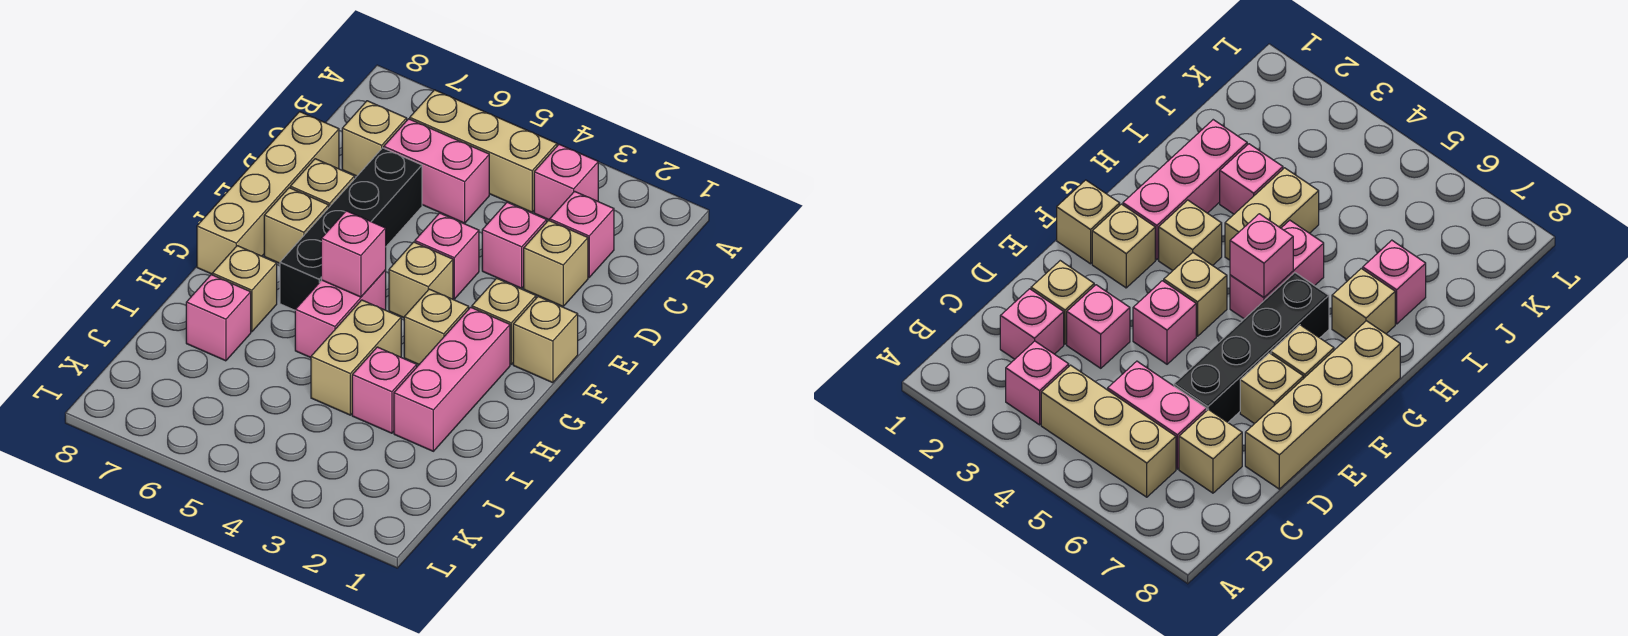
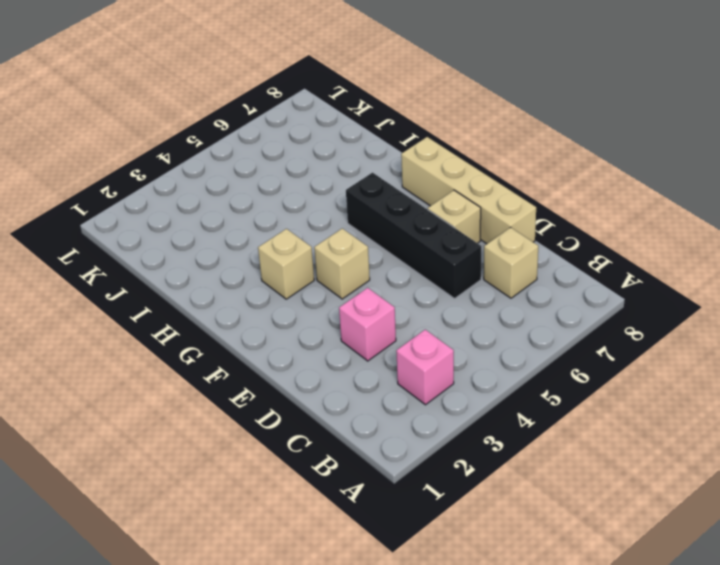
none -> tan 1x3 brick [410,90,557,212]
none -> pink 1x1 brick [550,191,614,277]
none -> pink 1x2 brick [384,119,489,223]

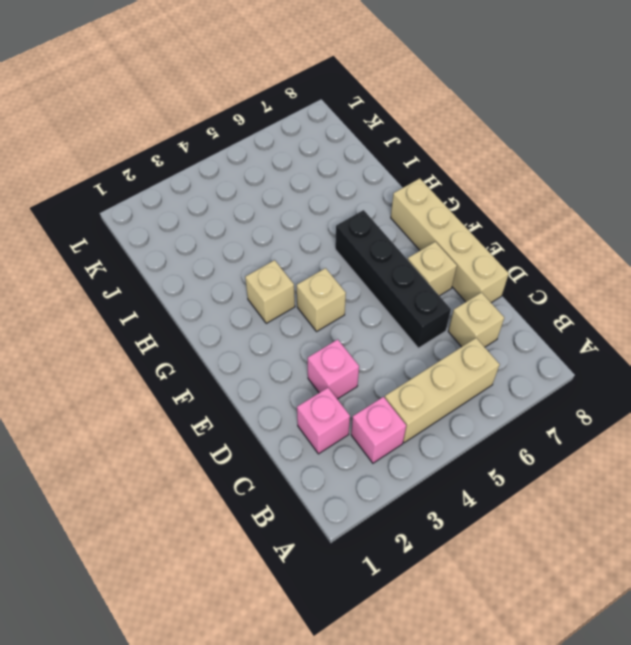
none -> pink 1x2 brick [384,119,489,223]
none -> tan 1x1 brick [524,220,588,306]
none -> pink 1x1 brick [415,213,479,299]

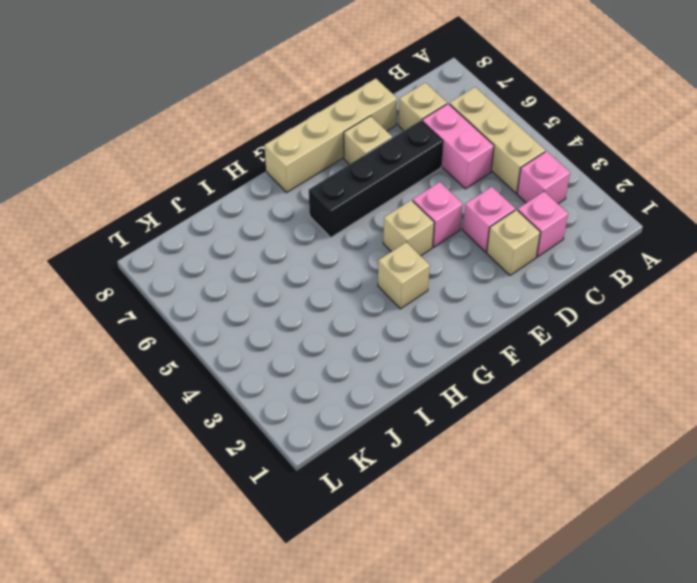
none -> tan 1x1 brick [513,297,578,383]
none -> tan 1x1 brick [472,278,536,364]
none -> tan 1x1 brick [264,188,329,263]

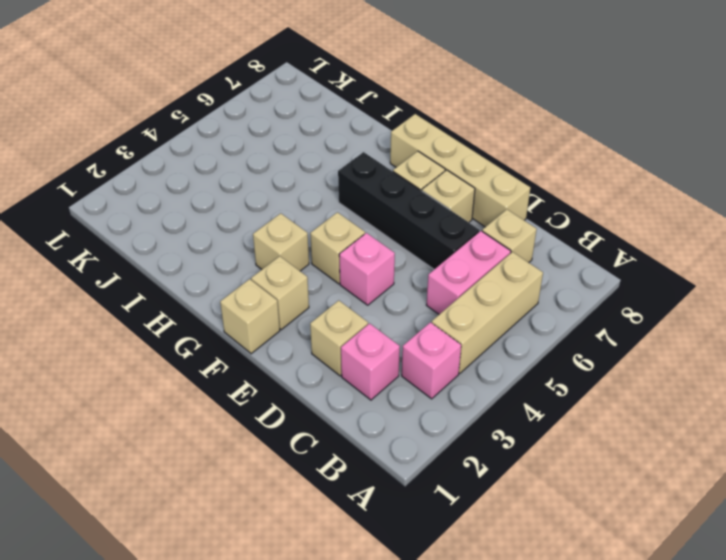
none -> pink 1x1 brick [482,202,547,288]
none -> pink 1x3 brick [394,307,510,451]
none -> pink 1x2 brick [295,270,386,358]

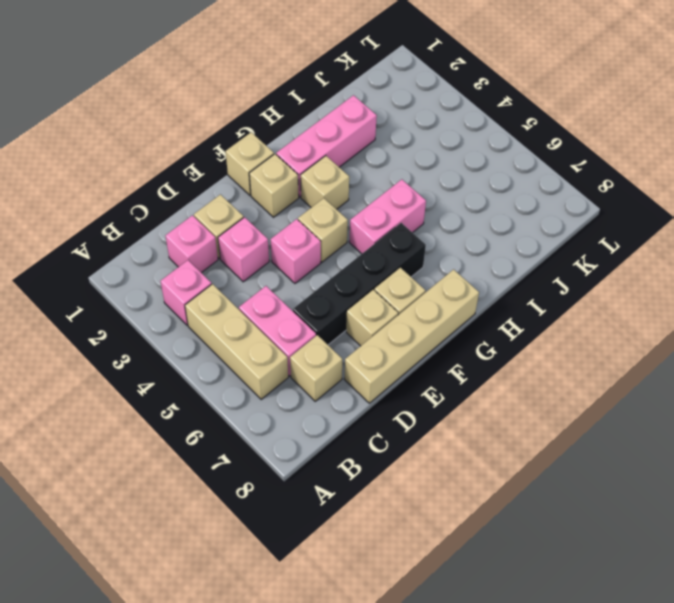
none -> tan 1x2 brick [311,300,401,415]
none -> tan 1x1 brick [212,246,277,332]
none -> pink 1x1 brick [352,347,417,433]

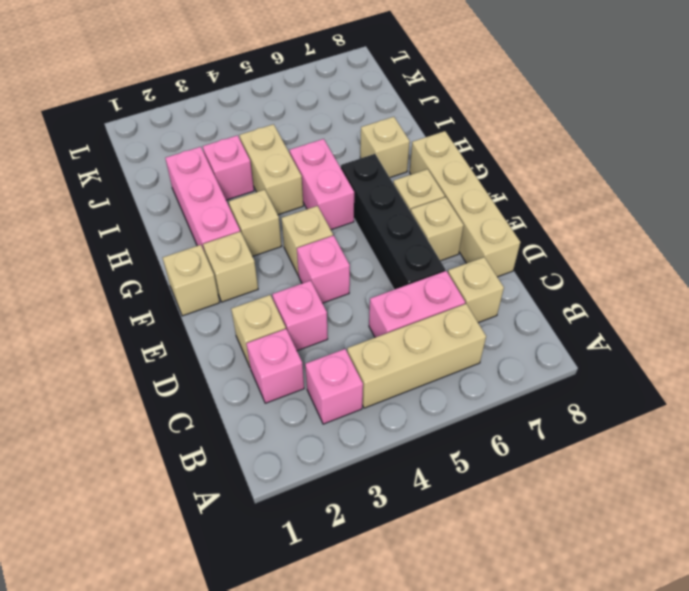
none -> pink 1x1 brick [186,275,251,361]
none -> pink 1x1 brick [321,211,386,297]

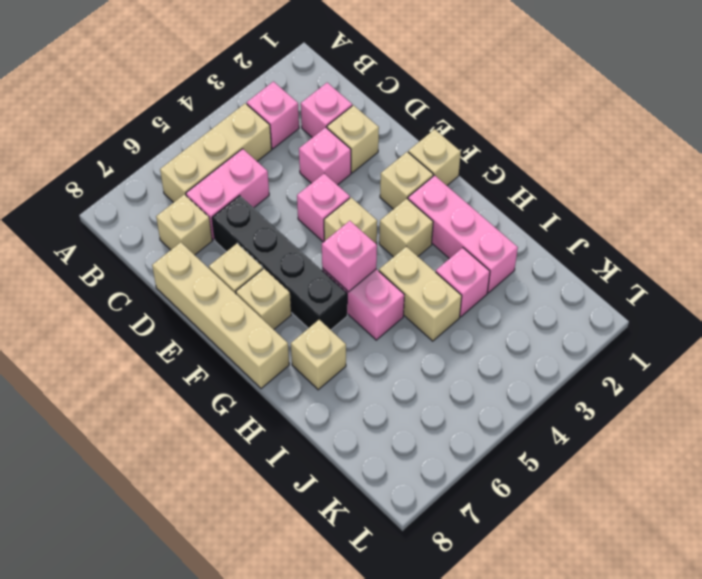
none -> pink 1x1 brick [186,275,251,361]

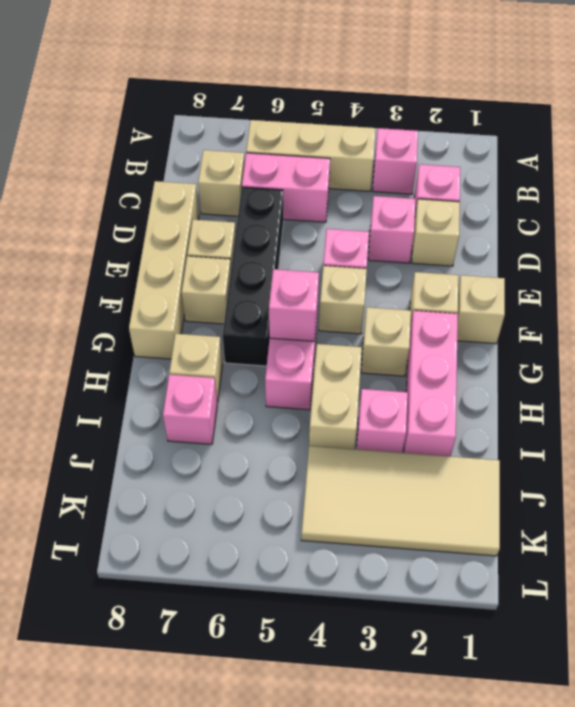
tan 2x4 tile [301,446,500,556] -> none

